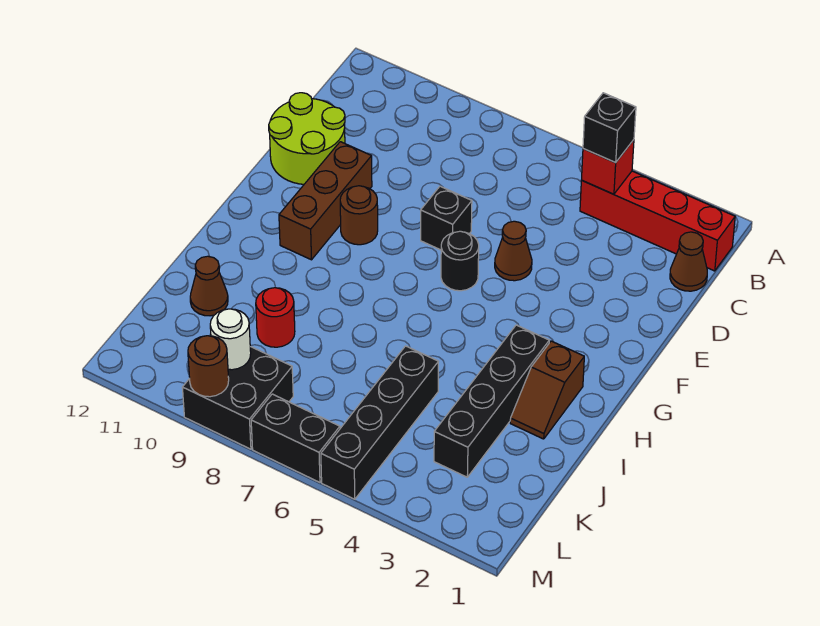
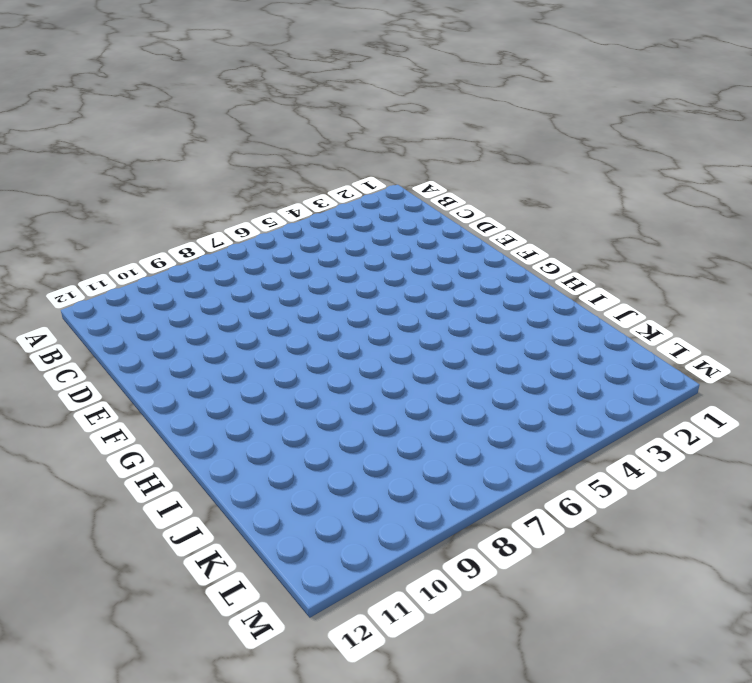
none -> red 1x4 brick [580,171,735,271]
none -> brown 1x1 cone [670,232,707,291]
none -> lime 2x2 round brick [269,93,345,184]

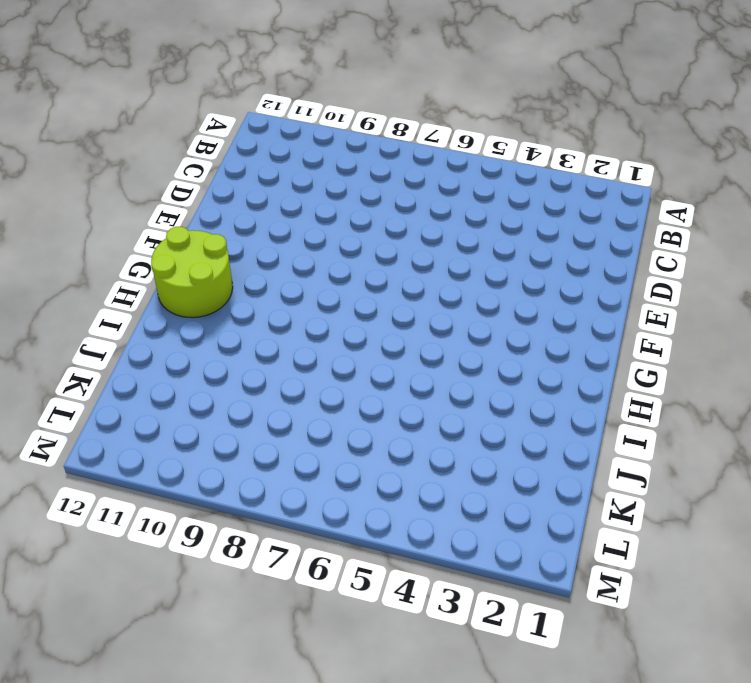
lime 2x2 round brick [151,227,233,318] -> lime 2x2 round brick moved to [269,93,345,184]
none -> red 1x4 brick [580,171,735,271]
none -> brown 1x1 cone [670,232,707,291]
none -> brown 1x1 cone [495,221,532,281]

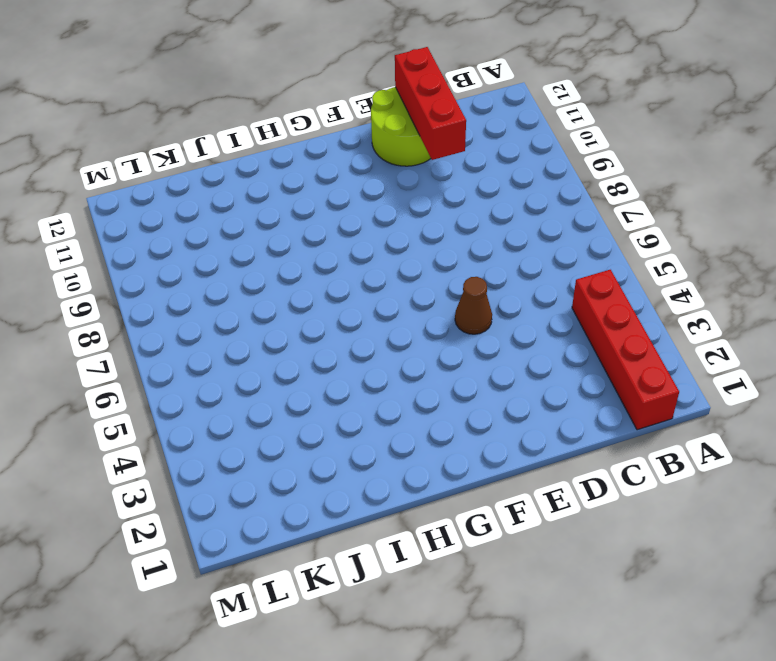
red 1x3 brick [395,47,466,160] -> none
none -> brown 1x1 cone [670,232,707,291]
none -> black 1x1 brick [421,186,472,250]
none -> brown 1x3 brick [279,142,372,260]

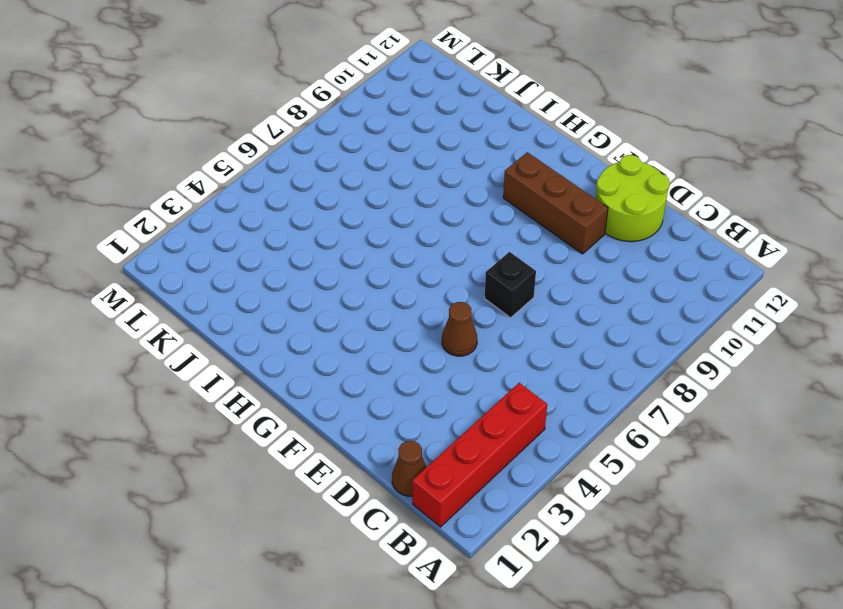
none -> black 1x1 round brick [441,231,479,291]
none -> brown 1x1 round brick [340,186,378,245]
none -> brown 1x2 slope [510,341,584,439]

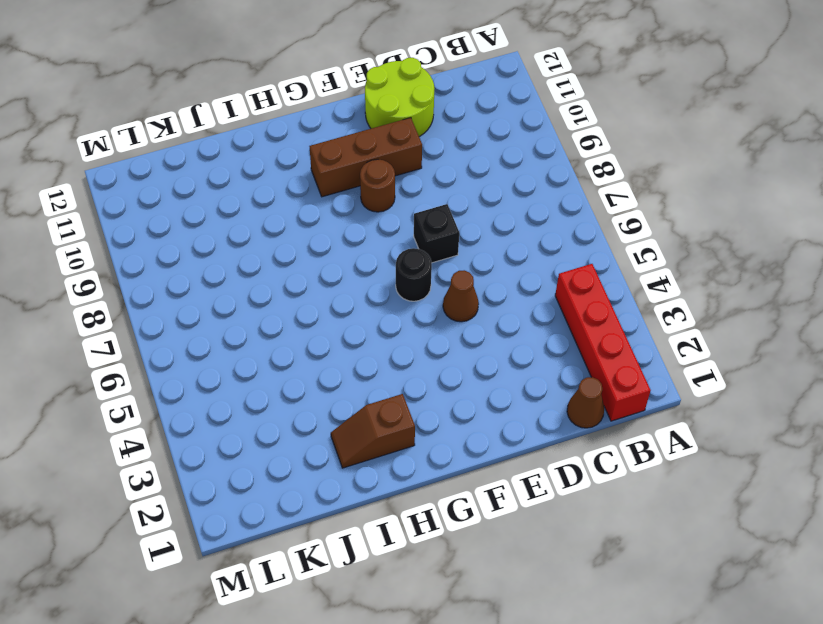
none -> black 1x4 brick [434,325,549,477]
none -> black 1x4 brick [321,346,438,499]
none -> red 1x1 round brick [256,288,295,347]

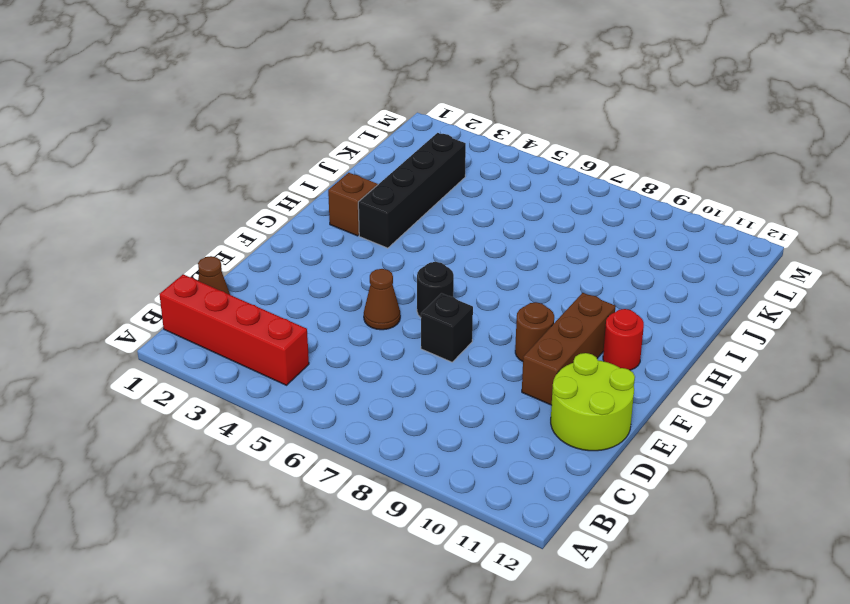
red 1x1 round brick [603,309,644,370] -> red 1x1 round brick moved to [256,288,295,347]
none -> black 1x4 brick [321,346,438,499]
none -> brown 1x1 cone [190,256,228,316]
none -> black 2x2 brick [182,347,293,449]

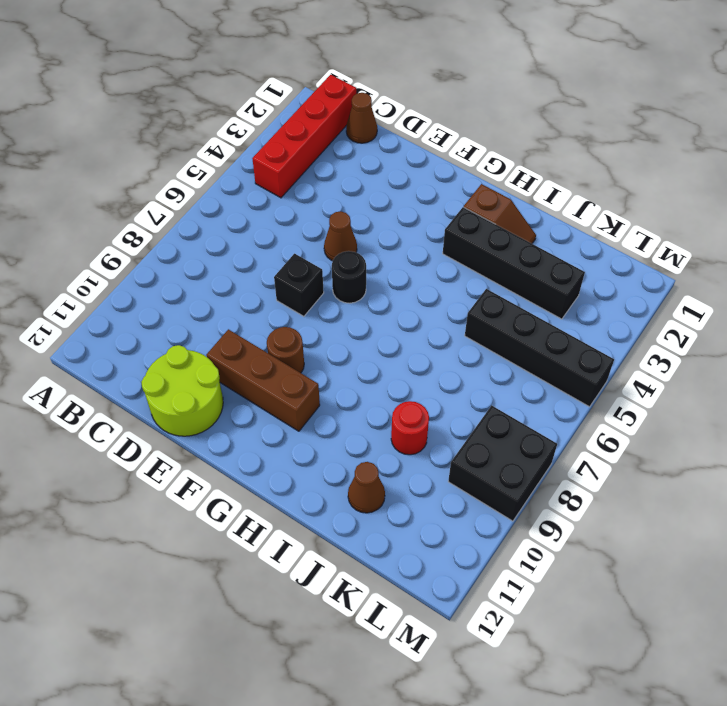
none -> black 1x2 brick [251,394,340,482]
none -> red 1x1 brick [582,140,634,194]
none -> white 1x1 round brick [210,309,251,370]

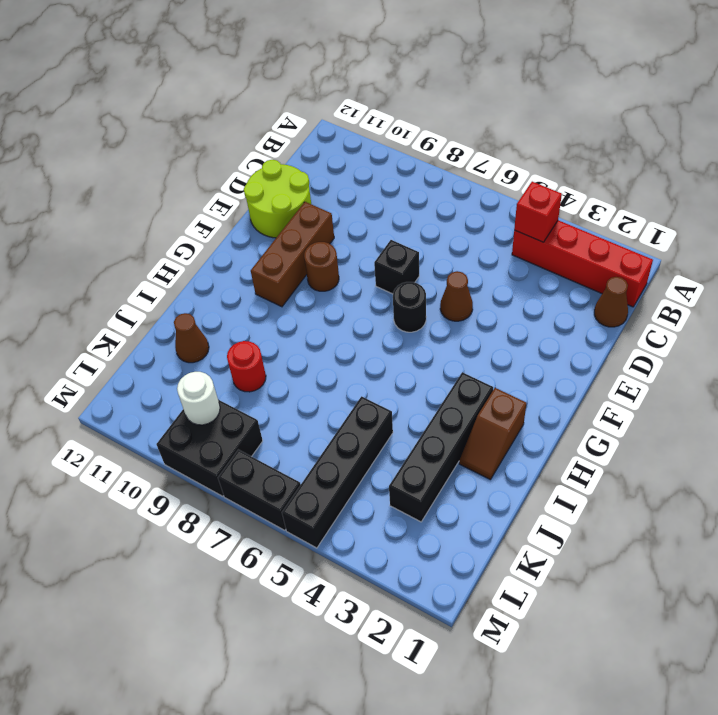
none -> brown 1x1 round brick [188,336,229,397]
none -> black 1x1 brick [583,93,636,163]

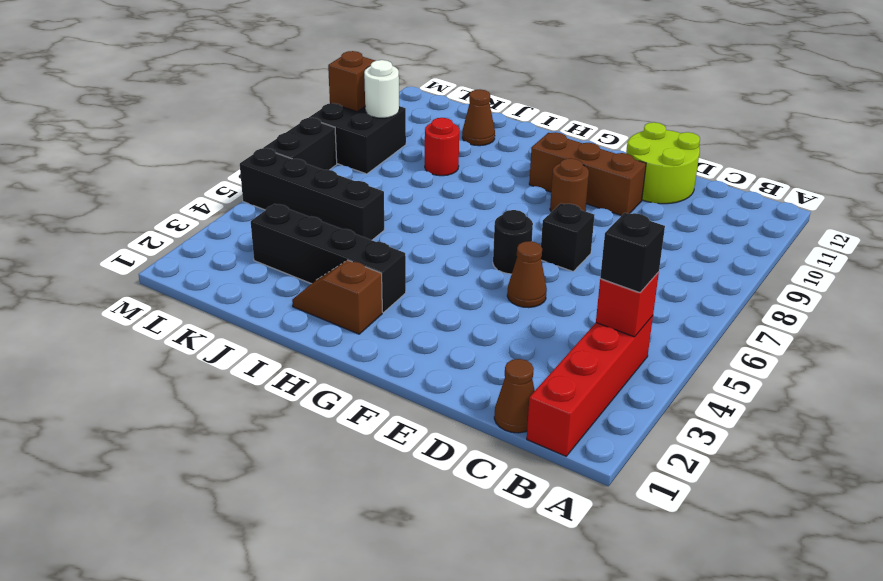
brown 1x1 brick [328,51,375,112] -> brown 1x1 round brick [188,336,229,397]

